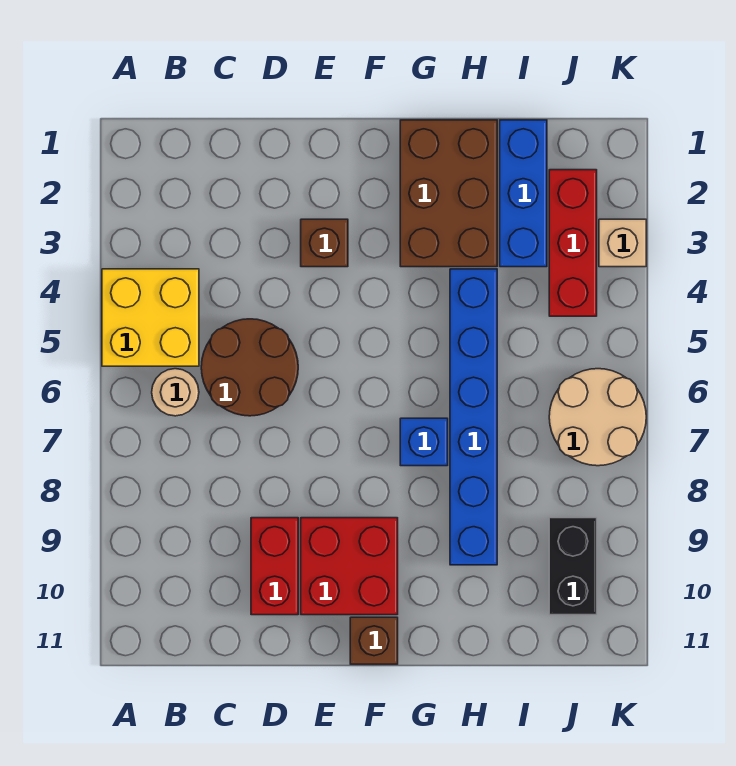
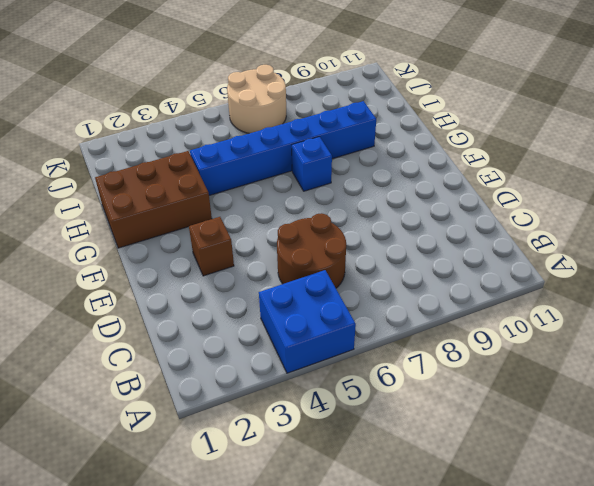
blue 2x2 brick [259,270,356,373] -> yellow 2x2 brick [102,269,199,366]
none -> tan 1x1 round brick [152,369,199,416]
none -> red 1x2 brick [251,518,298,615]
none -> red 2x2 brick [301,518,398,615]

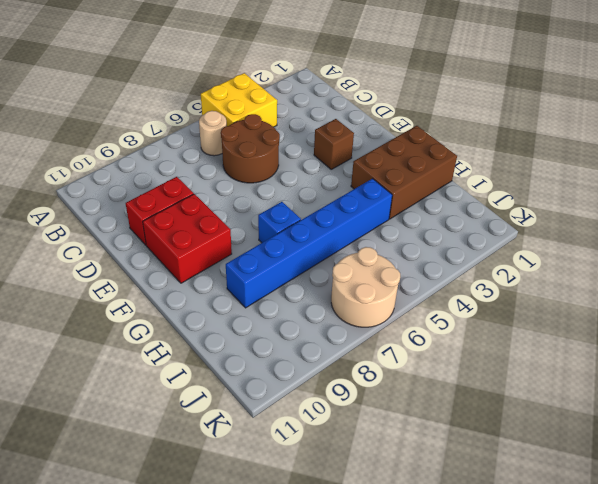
none -> brown 1x1 brick [350,617,398,664]
none -> blue 1x3 brick [500,120,547,267]
none -> red 1x3 brick [549,170,597,316]

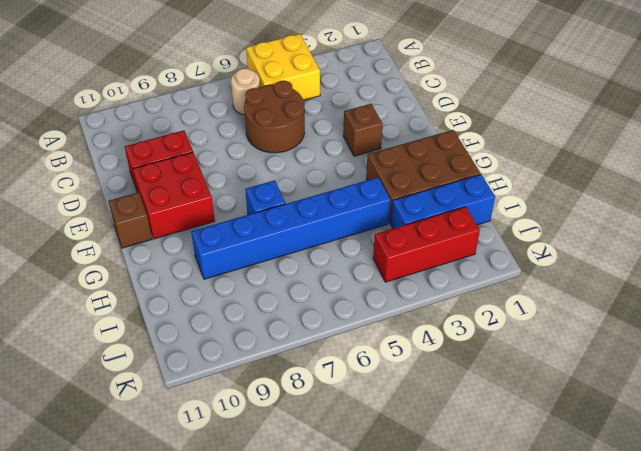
none -> tan 2x2 round brick [549,369,646,466]
none -> black 1x2 brick [549,518,597,615]
none -> tan 1x1 brick [599,219,646,267]

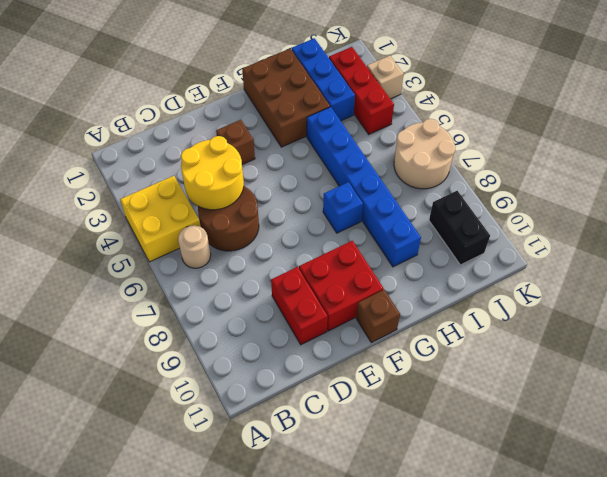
yellow 2x2 round brick [181,136,244,210] -> none

